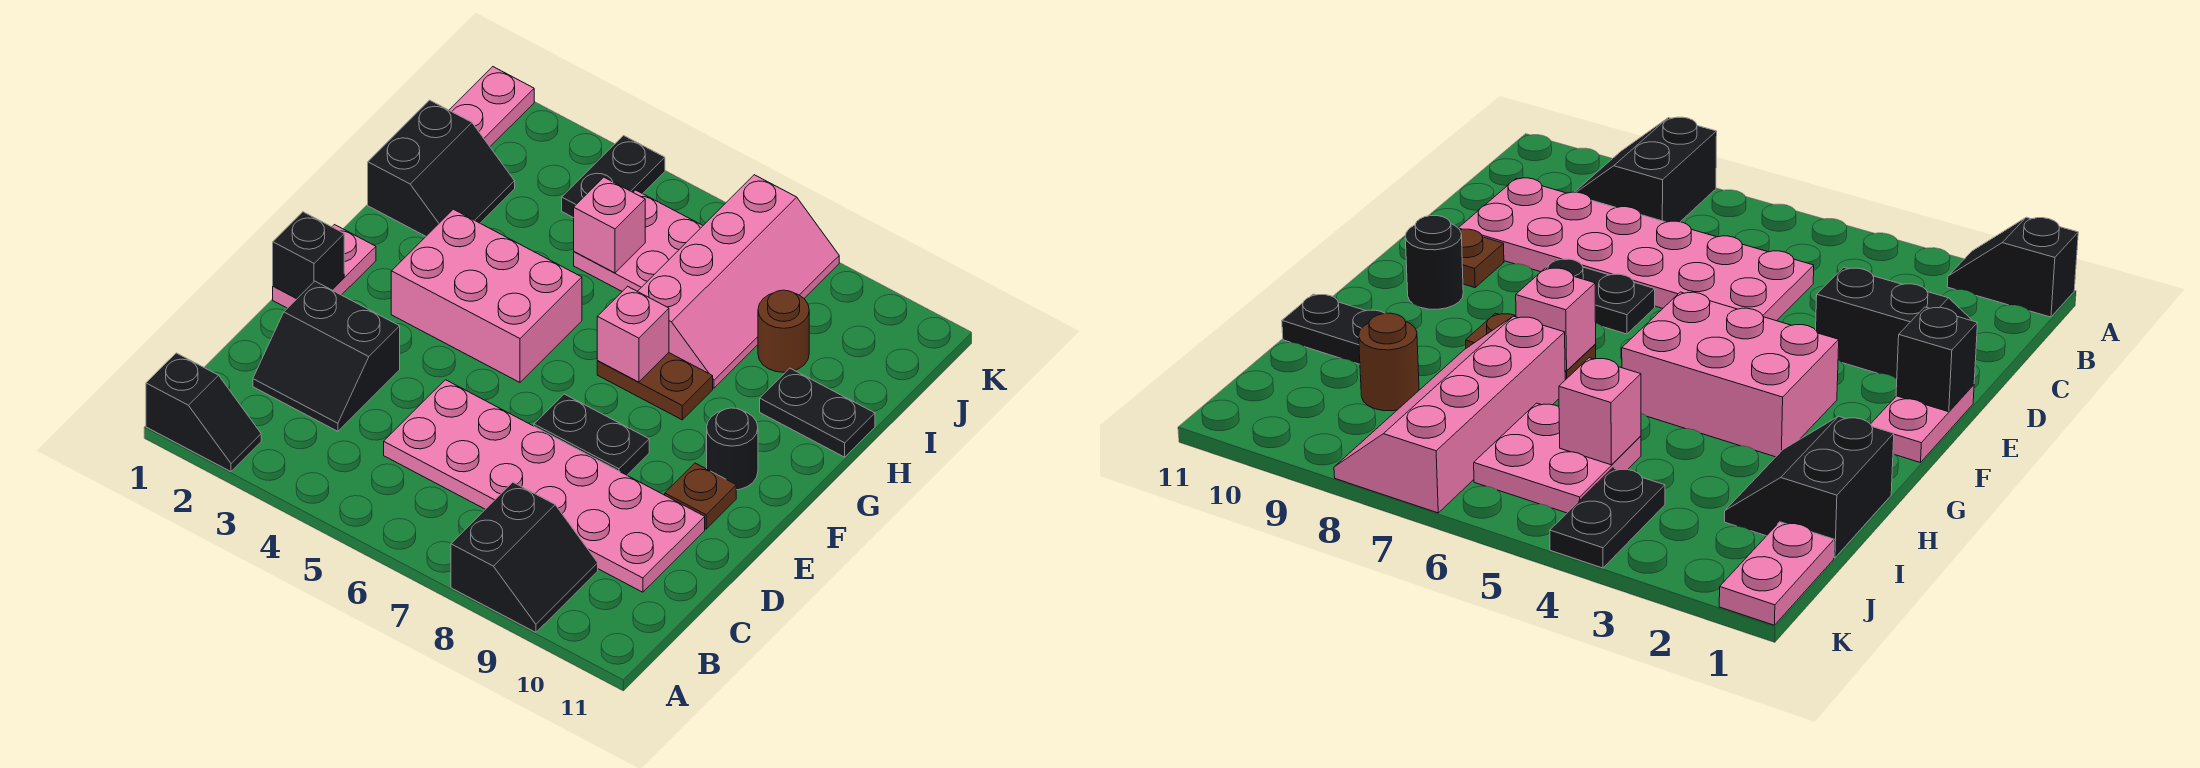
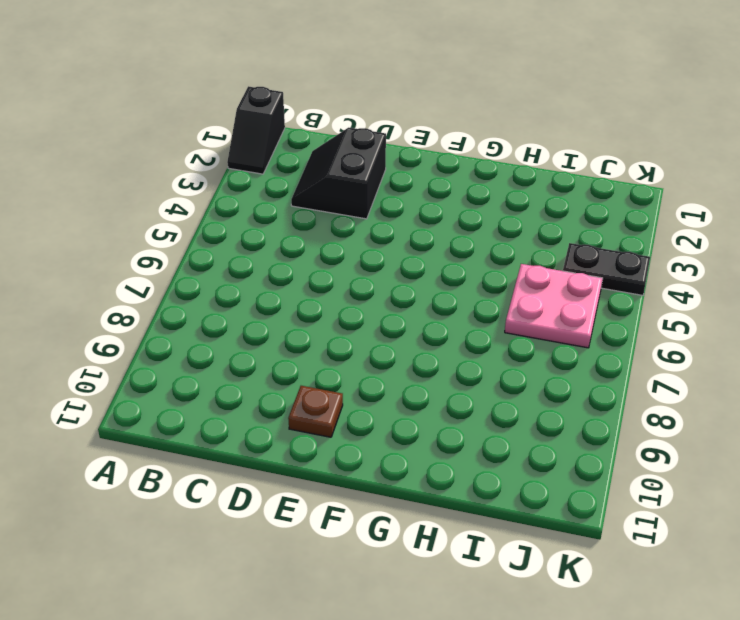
none -> black 2x2 slope [451,482,598,632]
none -> pink 2x6 plate [384,380,705,592]
none -> pink 1x2 plate [273,225,376,308]

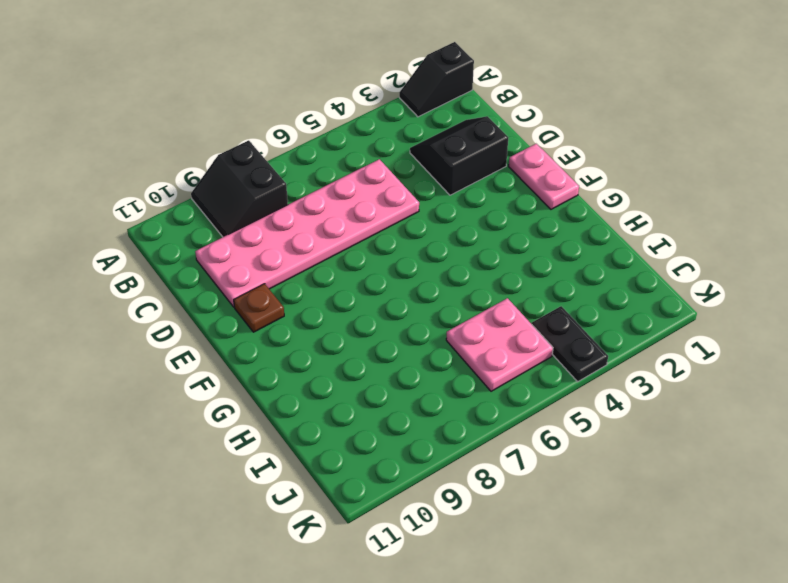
none -> black 1x2 plate [534,394,649,475]
none -> pink 2x3 brick [391,209,582,382]
none -> black 1x1 round brick [707,408,758,490]

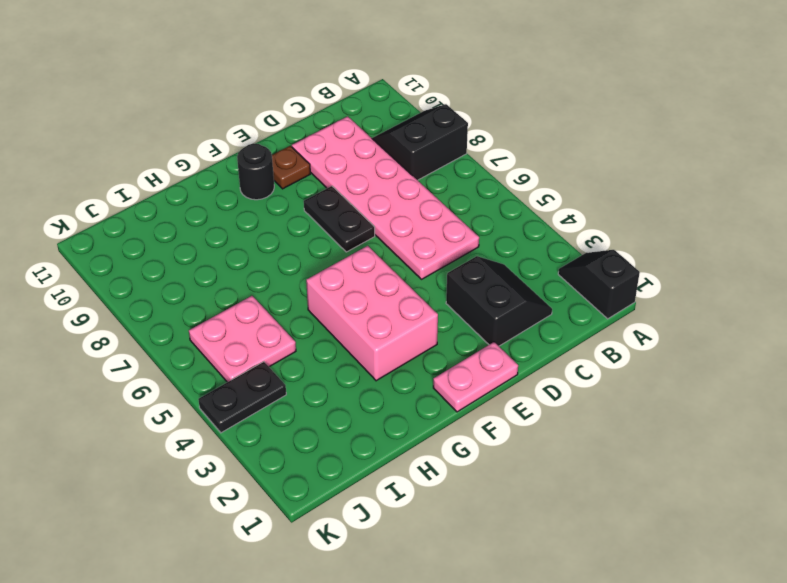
none -> brown 1x2 plate [597,353,713,420]
none -> black 2x2 slope [368,100,515,236]
none -> pink 2x4 slope [638,175,839,388]

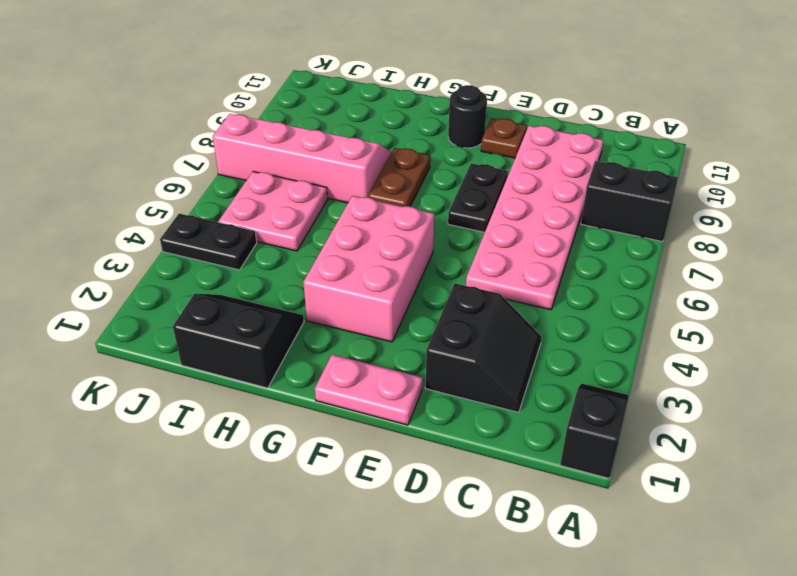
none -> black 1x2 plate [760,368,875,457]
none -> brown 1x1 round brick [758,290,809,372]
none -> pink 1x2 plate [449,67,534,146]

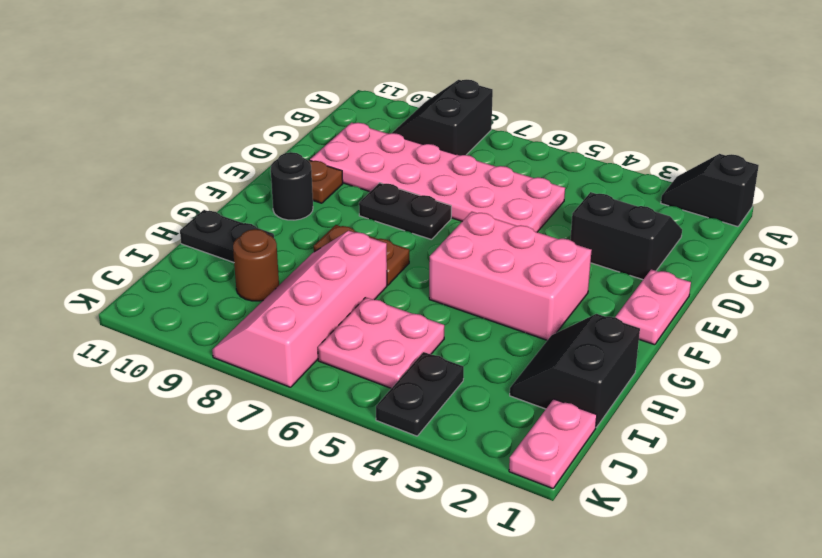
none -> black 1x1 brick [273,212,344,298]
none -> pink 1x1 brick [597,286,669,382]
none -> pink 1x1 brick [574,177,645,273]

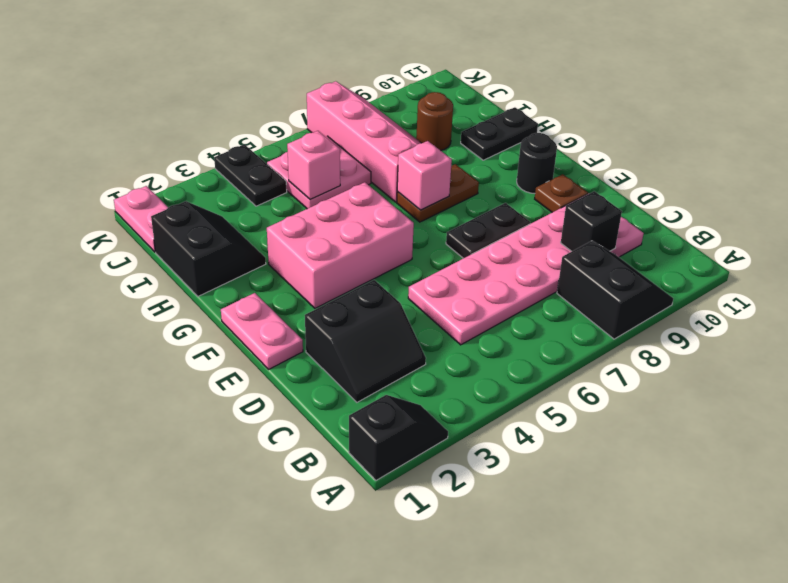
black 1x1 brick [561,191,622,251] -> black 1x1 brick moved to [273,212,344,298]

